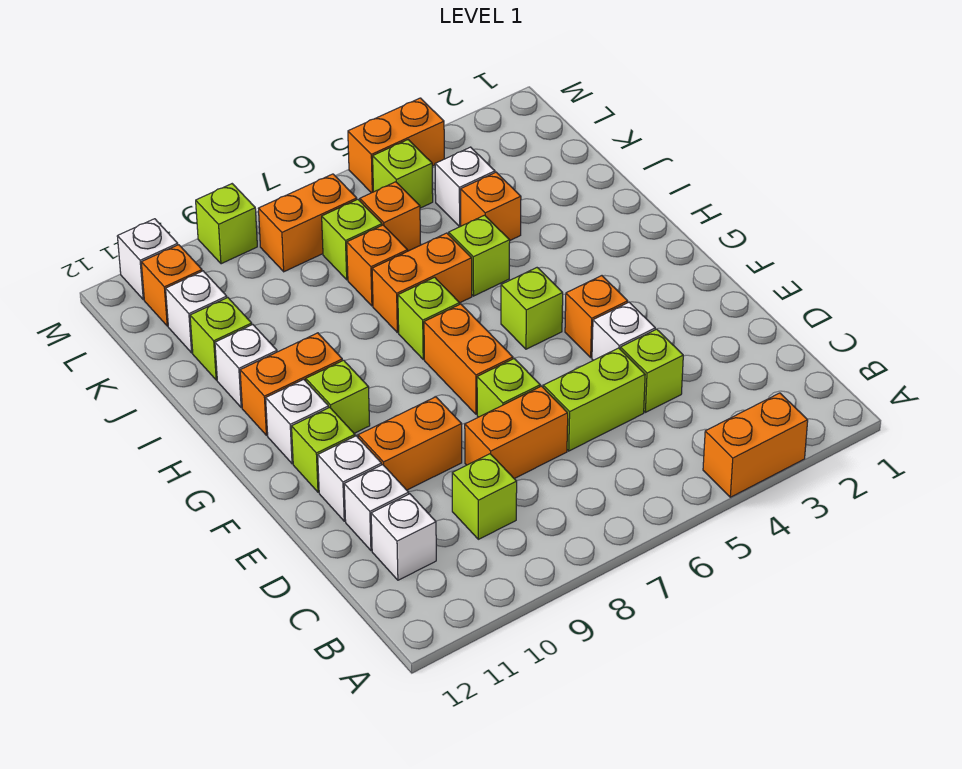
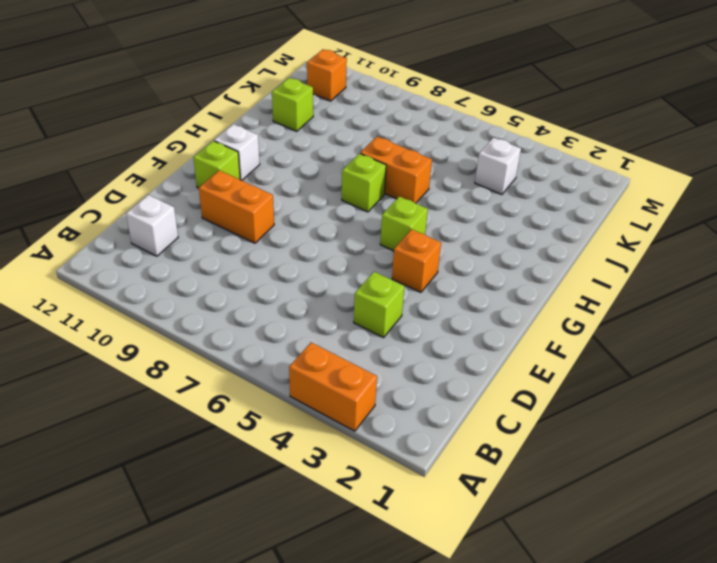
none -> lime 1x1 brick [452,454,517,539]
none -> lime 1x2 brick [543,348,645,451]
none -> orange 1x2 brick [465,386,568,479]
none -> white 1x1 brick [344,465,409,551]

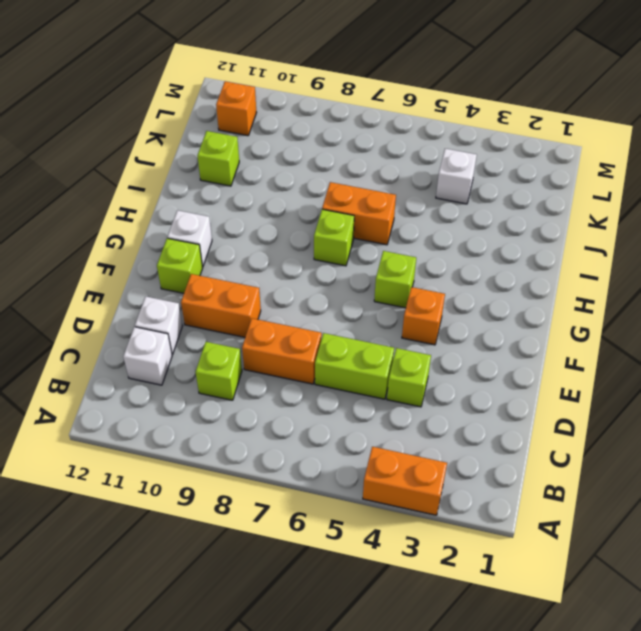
none -> white 1x1 brick [592,302,655,360]
none -> lime 1x1 brick [477,359,540,417]
none -> white 1x1 brick [318,436,382,521]
none -> orange 1x2 brick [424,304,513,414]

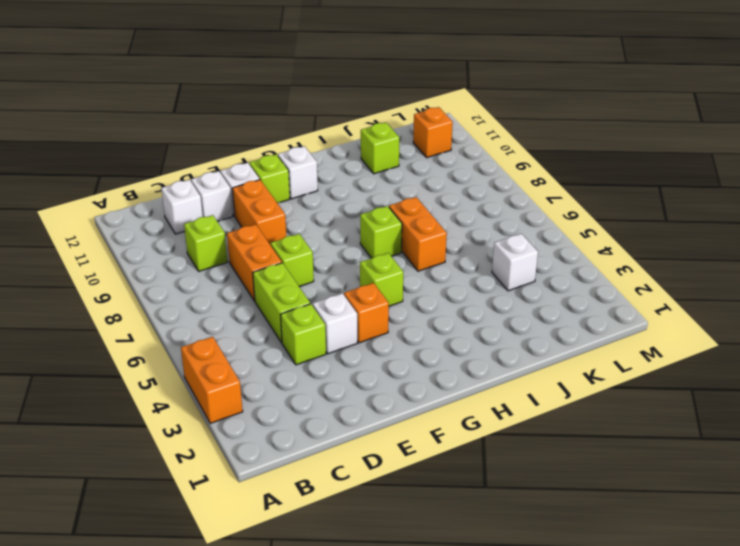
none -> orange 1x2 brick [424,304,513,414]
none -> lime 1x1 brick [306,360,370,433]
none -> orange 1x2 brick [240,333,342,435]
none -> lime 1x1 brick [449,215,510,296]

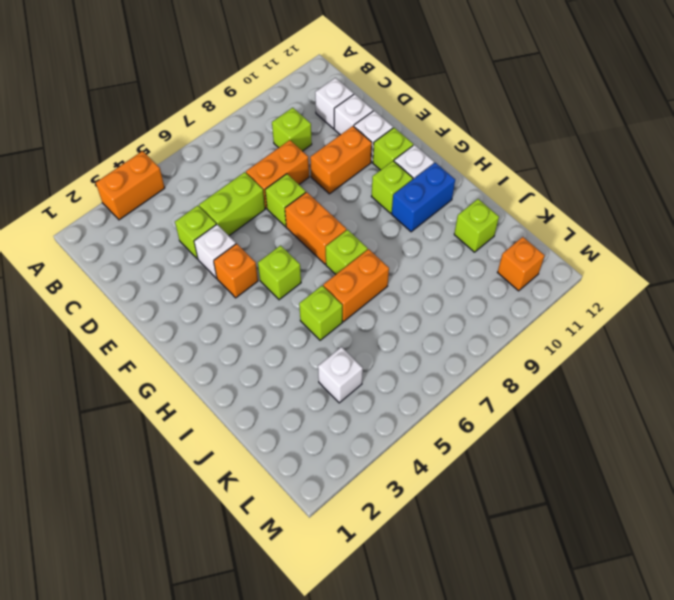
blue 1x2 brick [392,163,455,232] -> orange 1x2 brick [240,333,342,435]
none -> white 1x1 brick [215,325,277,407]
none -> orange 1x1 brick [461,172,521,240]
none -> orange 1x1 brick [347,225,408,306]
none -> orange 1x1 brick [360,182,421,251]

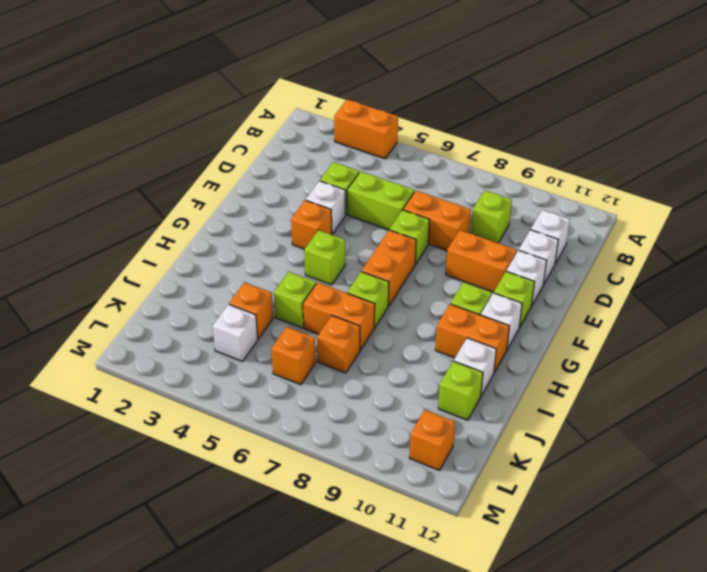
none -> lime 1x1 brick [322,199,382,280]
none -> white 1x1 brick [166,271,227,353]
none -> lime 1x1 brick [373,140,433,208]
none -> orange 1x2 brick [258,174,357,272]

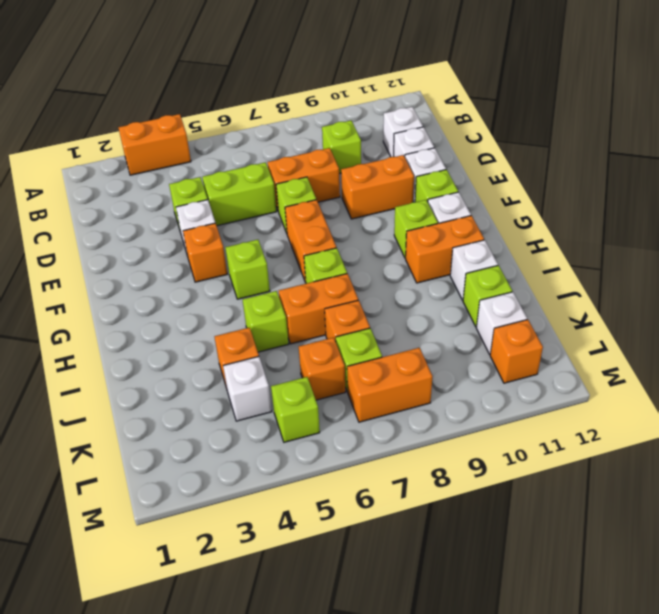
none -> orange 1x2 brick [348,98,444,193]
none -> lime 1x1 brick [196,184,257,264]
none -> white 1x1 brick [117,219,178,300]

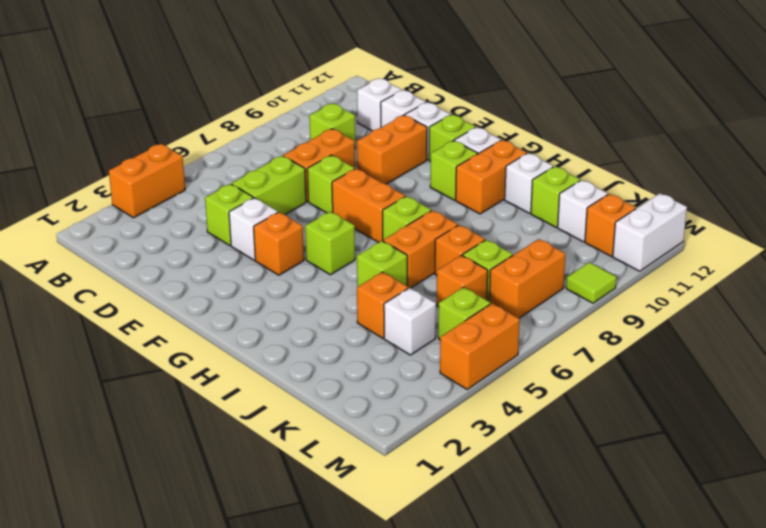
lime 1x1 tile [566,262,616,303] -> lime 1x1 brick [196,184,257,264]
white 1x2 brick [613,193,687,271] -> white 1x1 brick [117,219,178,300]

